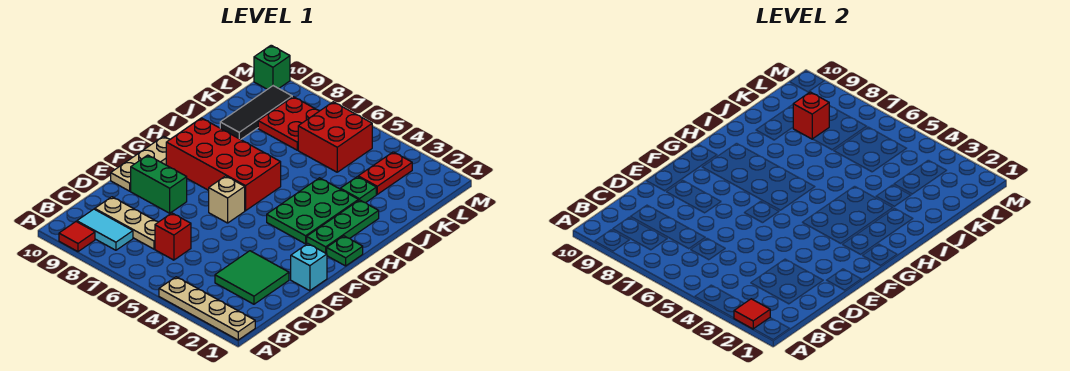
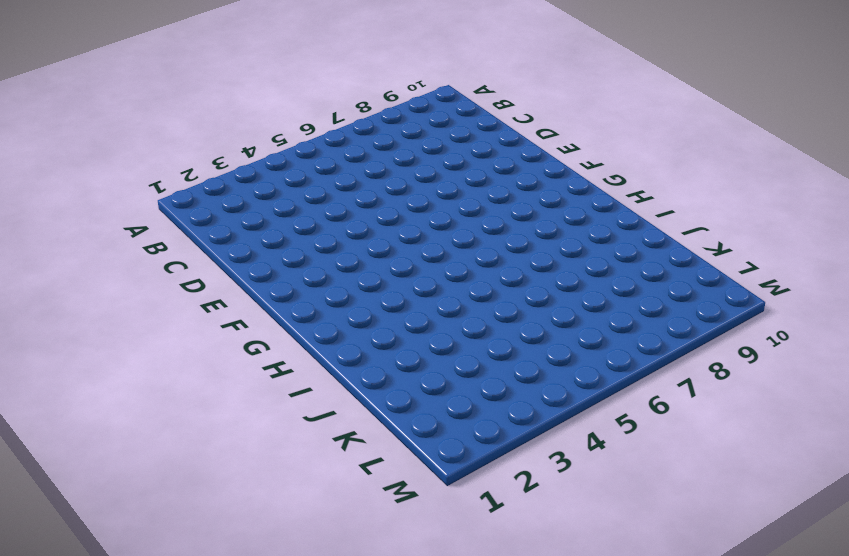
none -> tan 1x4 plate [159,277,255,340]
none -> red 1x1 tile [59,222,95,252]
none -> cyan 1x2 tile [77,209,133,250]

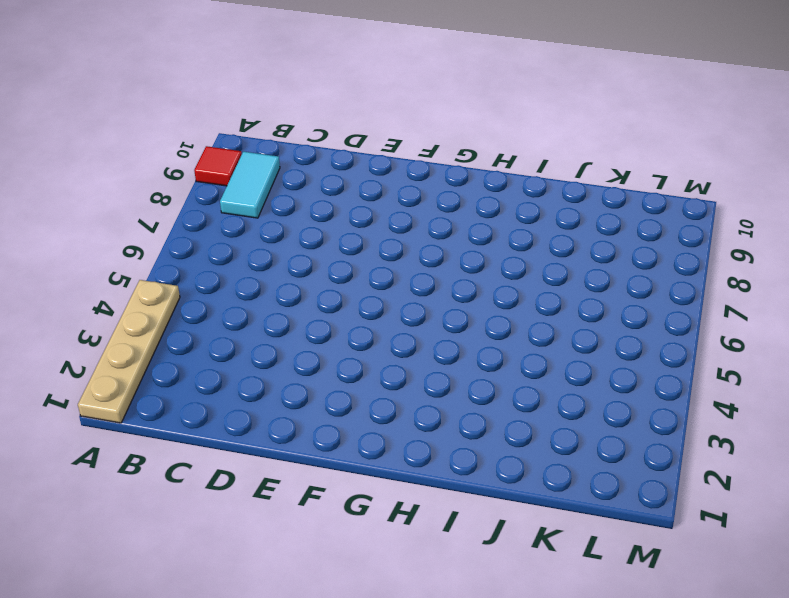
none -> green 2x2 tile [215,251,289,304]
none -> red 1x1 brick [155,213,191,260]
none -> tan 1x3 plate [95,197,158,249]

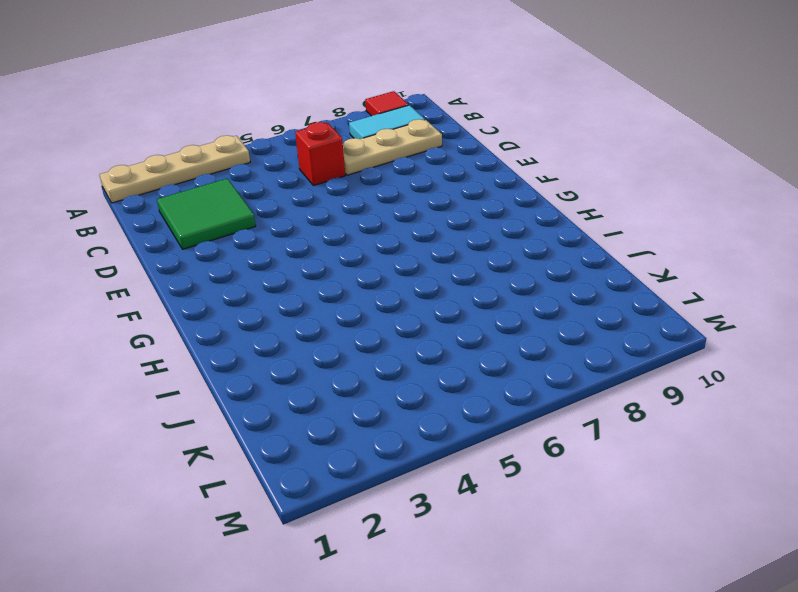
none -> cyan 1x1 brick [291,244,327,291]
none -> green 1x2 brick [131,155,187,213]
none -> tan 1x3 plate [111,136,170,191]

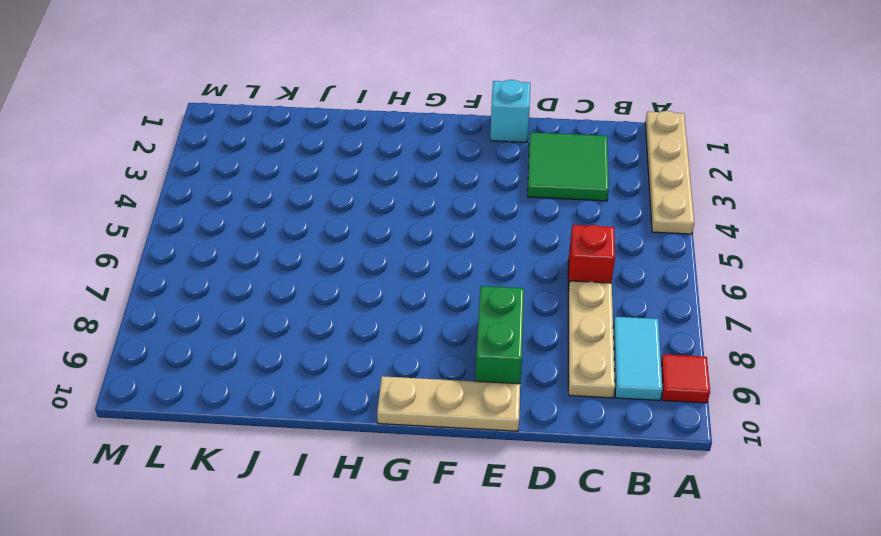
none -> tan 1x1 brick [209,176,245,223]
none -> green 1x1 plate [327,236,363,266]
none -> green 1x3 plate [307,200,379,254]

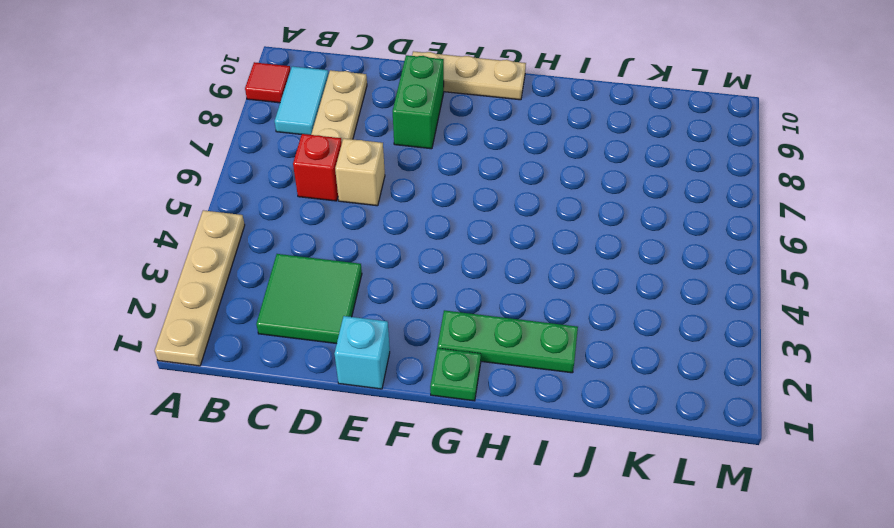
tan 1x1 brick [335,138,385,206] -> tan 1x1 brick moved to [209,176,245,223]
none -> green 2x3 plate [267,178,359,244]
none -> red 2x4 brick [166,118,281,211]
none -> green 1x1 plate [341,177,376,203]

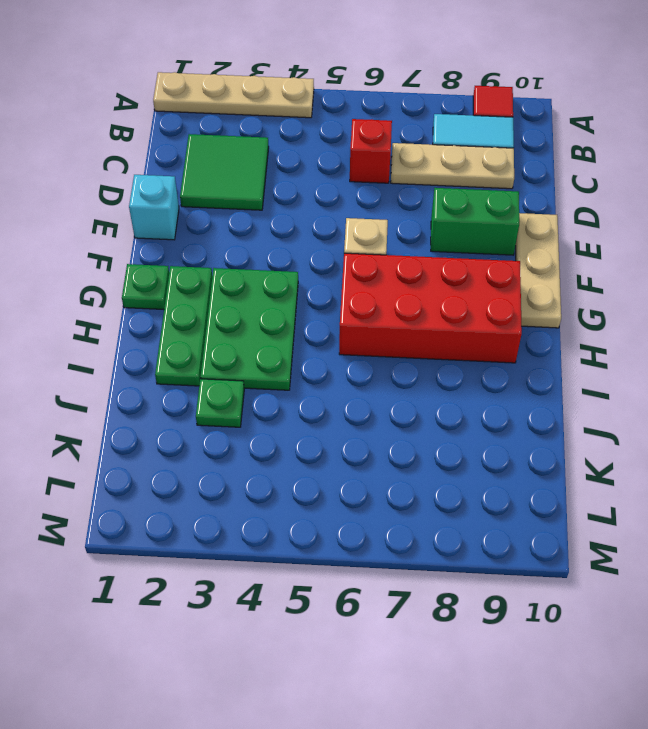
none -> black 1x3 tile [220,86,292,140]
none -> red 1x2 plate [358,152,412,194]
none -> red 2x2 brick [298,102,372,172]

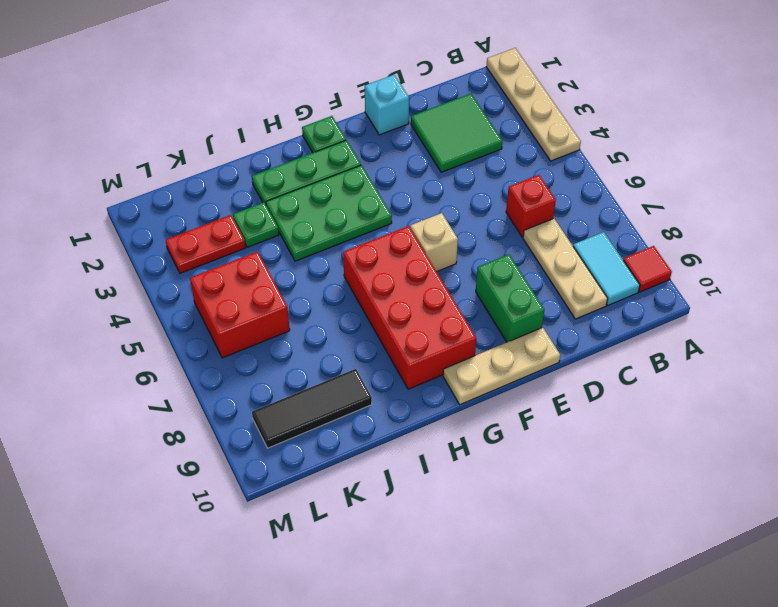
none -> red 2x2 plate [258,97,319,150]
none -> green 1x1 brick [254,45,290,89]
none -> red 1x1 tile [734,299,770,329]

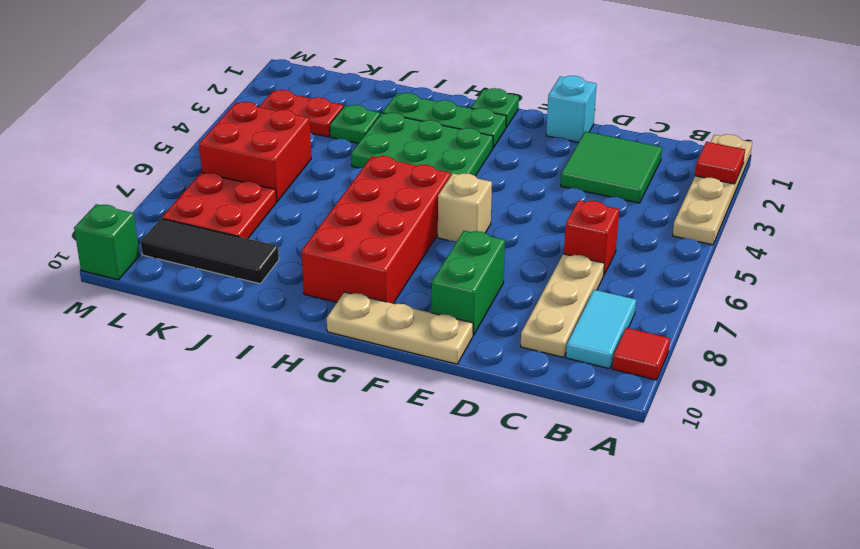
none -> red 1x1 brick [793,92,829,139]

